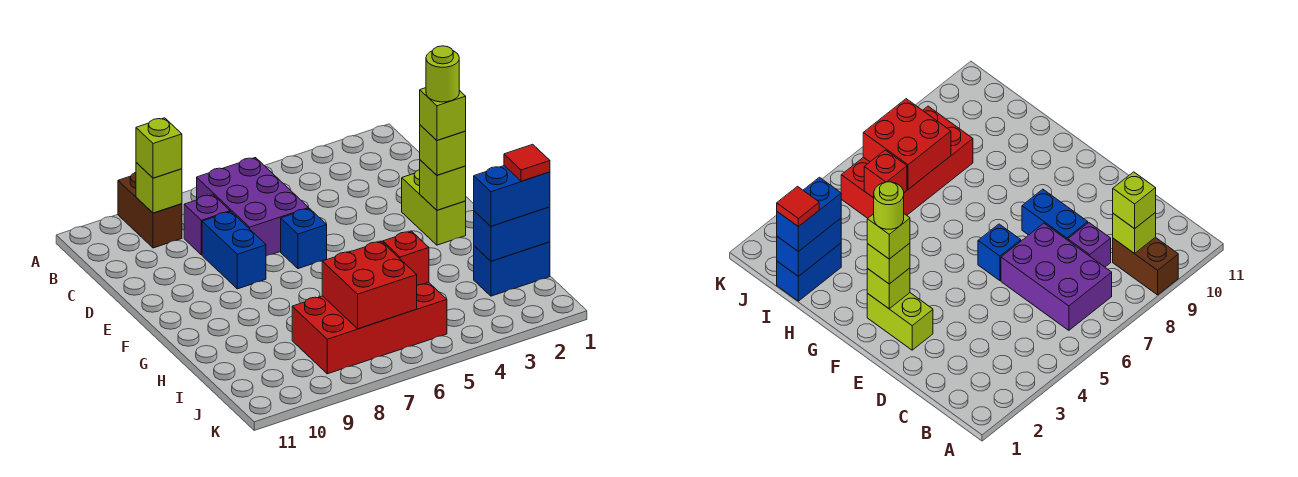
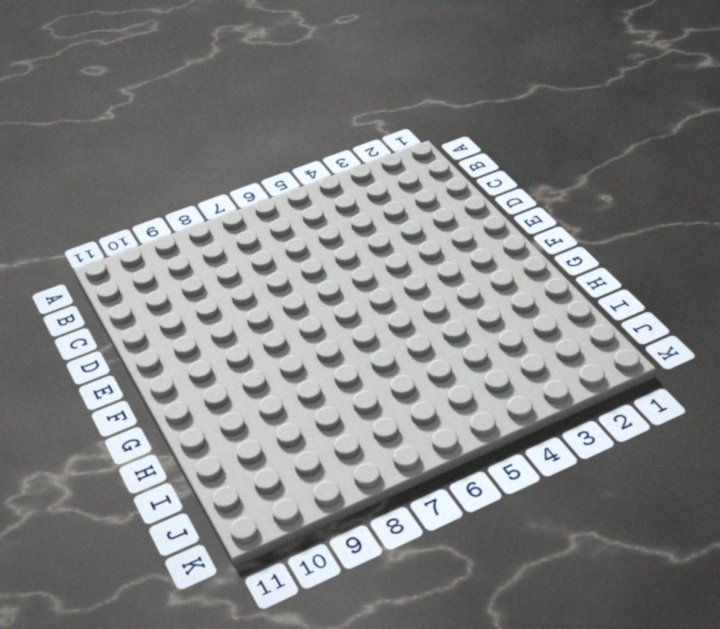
none -> brown 1x2 brick [118,172,182,248]
none -> purple 2x3 brick [197,158,309,256]
none -> purple 1x1 brick [184,195,230,255]

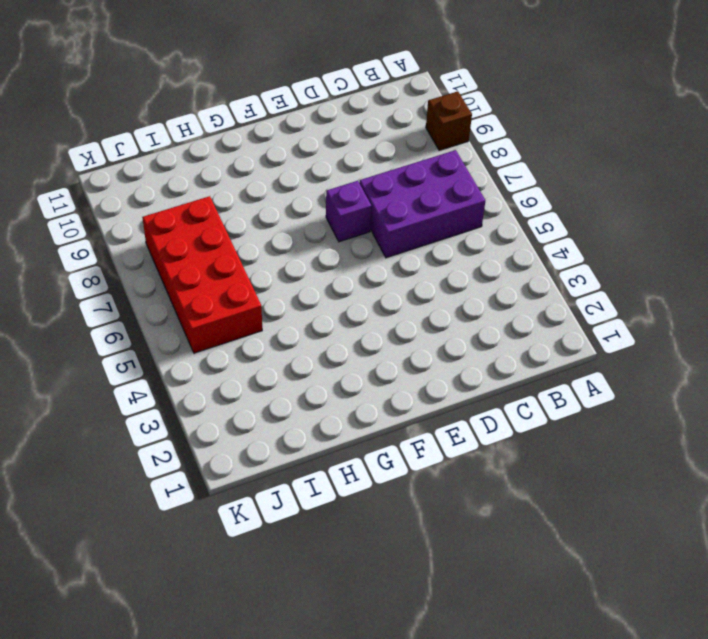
brown 1x1 brick [426,91,472,150] -> brown 1x2 brick [118,172,182,248]
purple 1x1 brick [326,181,371,242] -> purple 1x1 brick moved to [184,195,230,255]
none -> blue 1x2 brick [202,212,266,289]
none -> lime 1x2 brick [402,170,466,245]
none -> blue 1x1 brick [281,209,327,269]

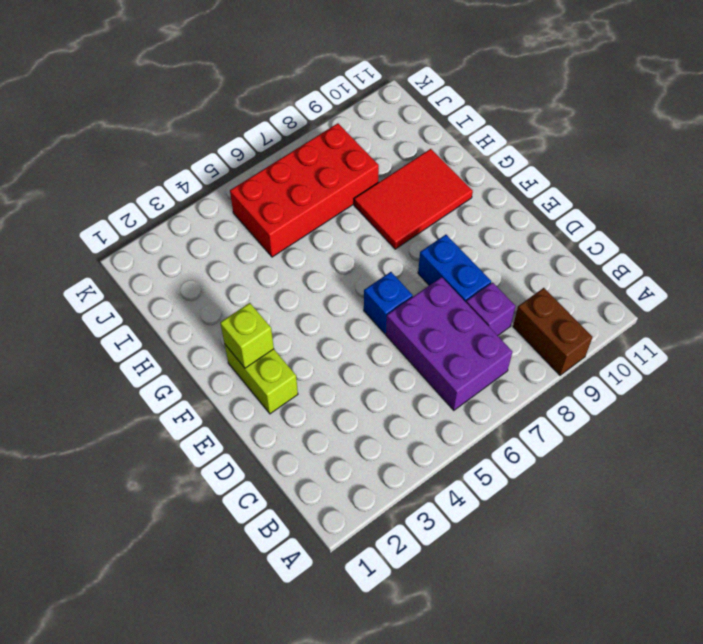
red 2x3 tile [354,149,473,249] -> none
none -> blue 1x2 brick [474,242,550,296]
none -> lime 1x1 brick [136,163,182,213]
none -> blue 1x2 brick [474,207,550,261]

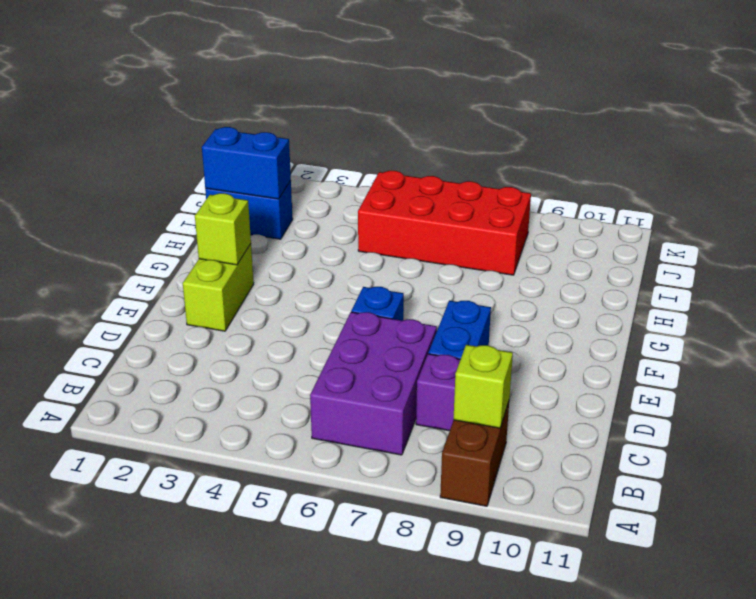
none -> red 1x1 brick [383,231,429,285]
none -> red 2x2 brick [322,242,417,329]
none -> lime 1x1 brick [136,118,182,178]

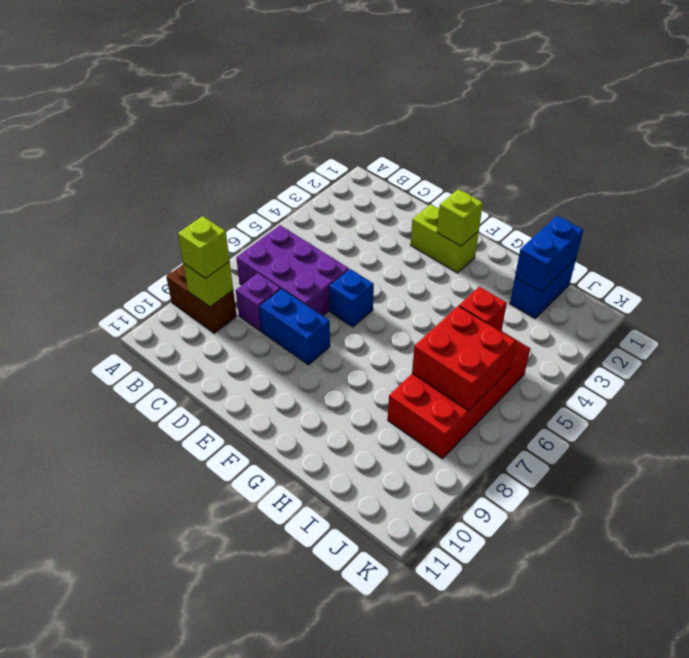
none -> lime 1x1 brick [420,125,466,175]
none -> blue 1x2 brick [474,166,550,226]
none -> lime 1x1 brick [420,88,466,140]

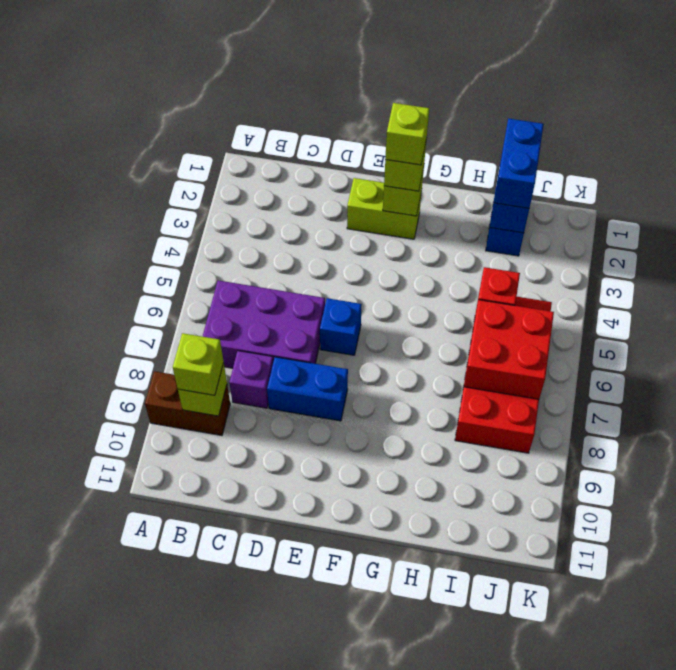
none -> red 1x1 tile [504,144,550,181]
none -> lime 1x1 round brick [426,46,459,102]

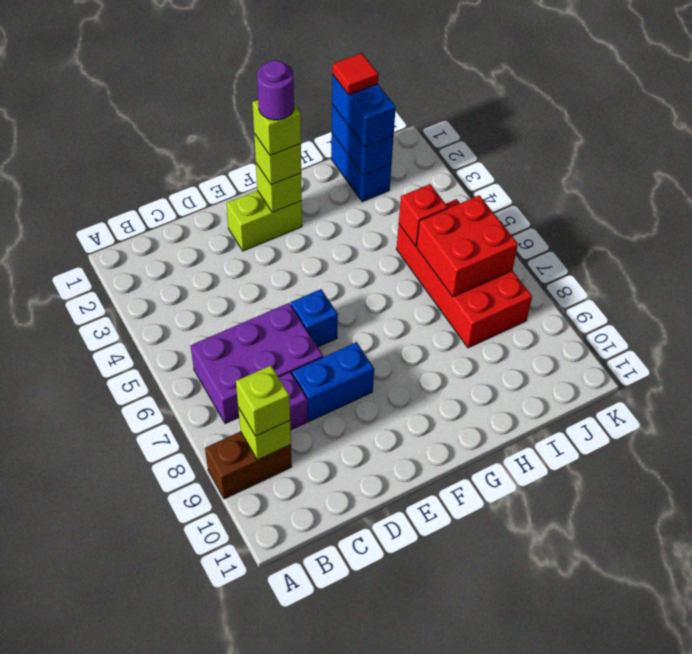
purple 1x1 round brick [257,60,294,120] -> lime 1x1 round brick [426,46,459,102]

